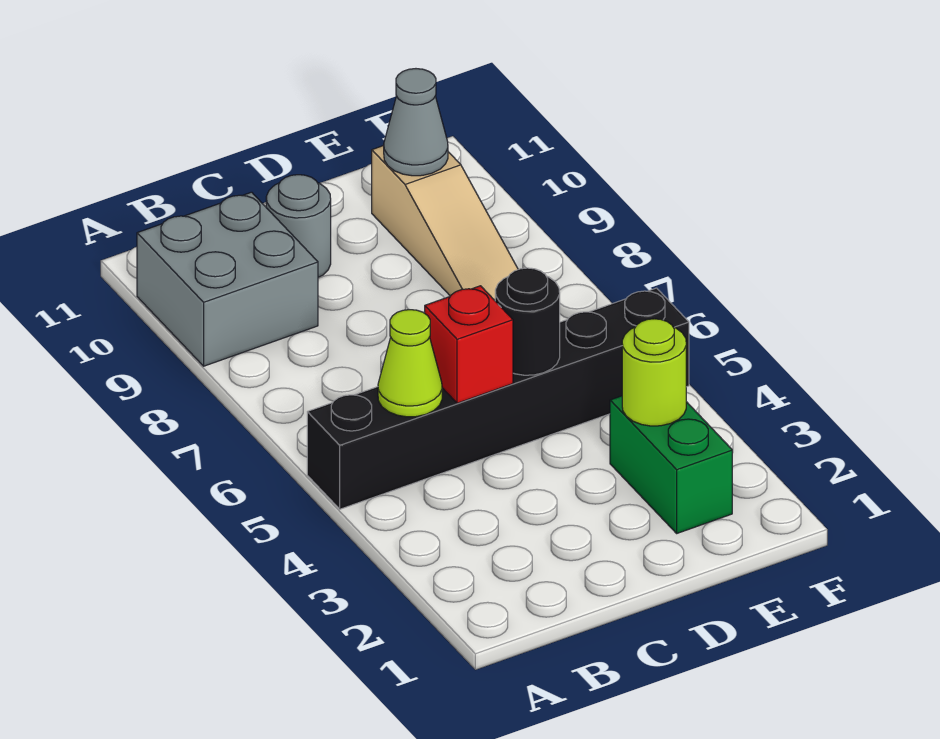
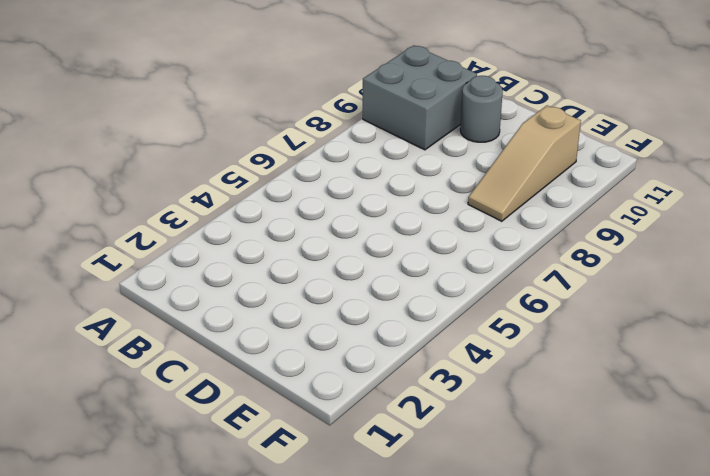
none -> black 1x6 brick [307,288,689,509]
none -> green 1x2 brick [610,396,732,533]

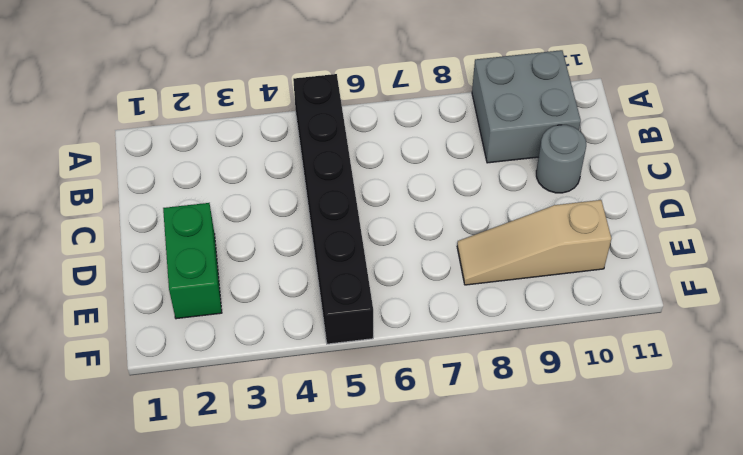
green 1x2 brick [163,203,222,319] -> green 1x2 brick turned to [610,396,732,533]
none -> lime 1x1 cone [378,310,442,417]
none -> red 1x1 brick [425,286,513,403]

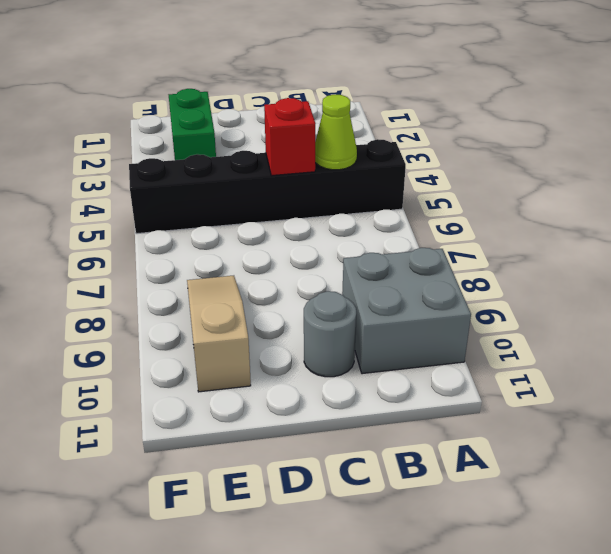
none -> black 1x1 round brick [495,268,560,375]
none -> lime 1x1 round brick [622,319,686,426]

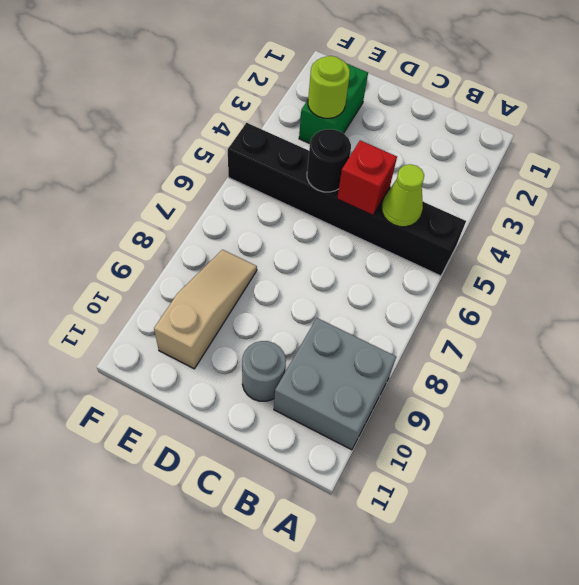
none -> grey 1x1 cone [384,69,448,176]

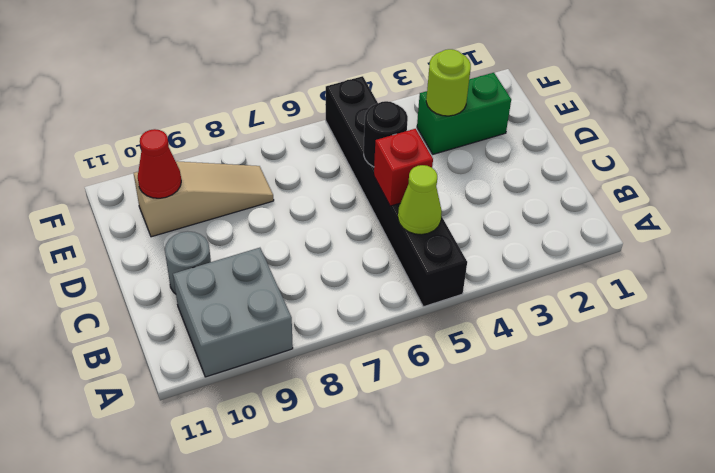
red 1x1 cone [138,129,181,198] -> grey 1x1 cone [384,69,448,176]

